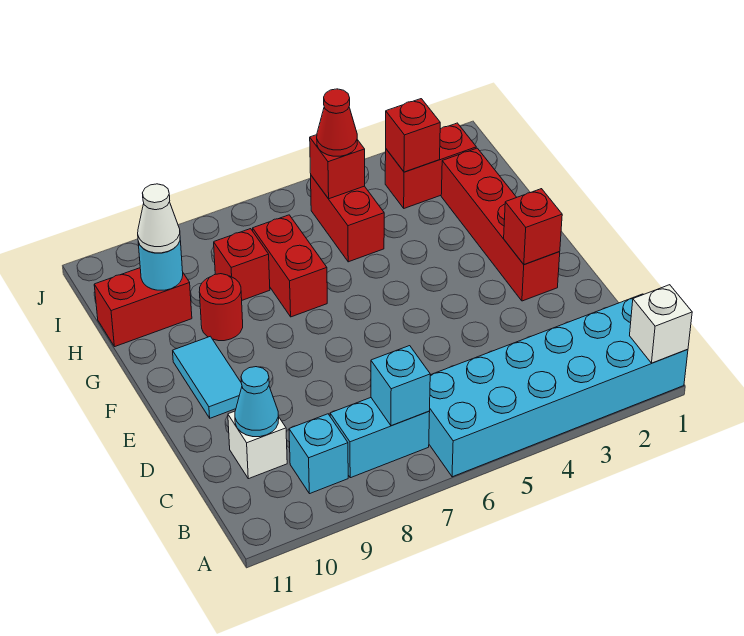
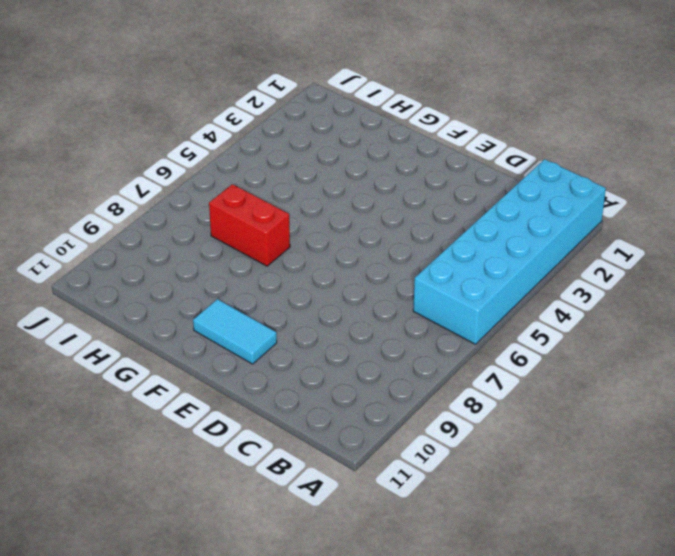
none -> cyan 1x2 brick [330,398,430,478]
none -> cyan 1x1 brick [289,414,348,494]
none -> white 1x1 brick [228,411,287,479]

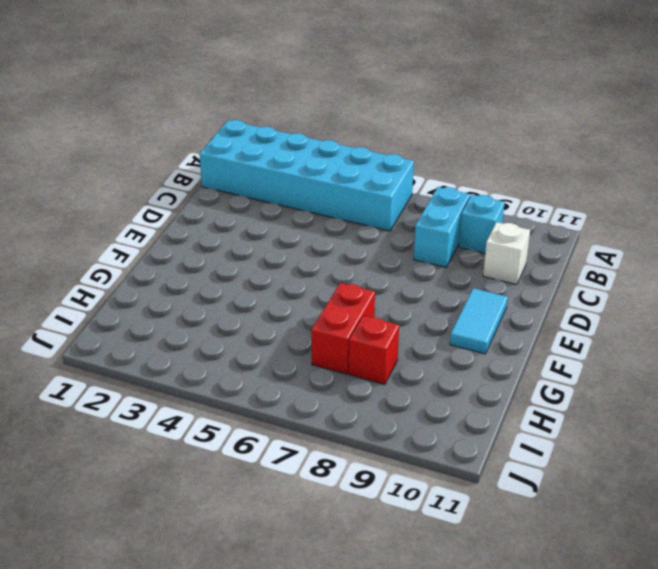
cyan 1x2 brick [414,187,470,267] -> cyan 1x2 brick turned to [330,398,430,478]
none -> red 1x4 brick [441,148,560,301]
none -> red 1x1 round brick [199,274,243,341]
none -> red 1x2 brick [311,176,384,262]

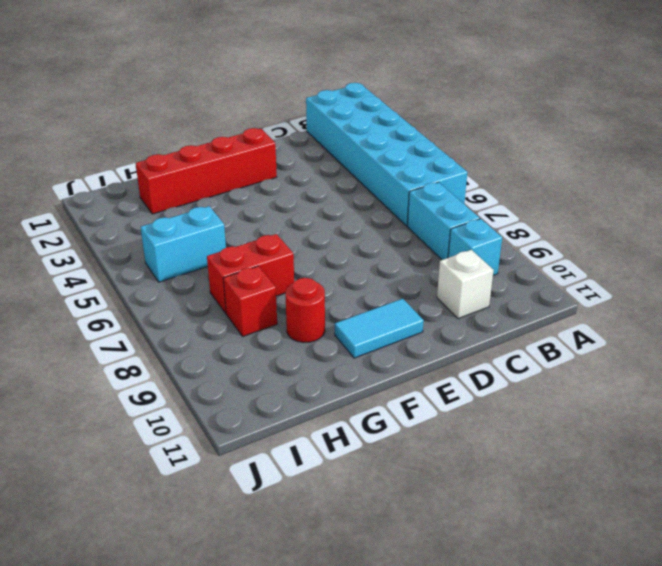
cyan 1x2 brick [141,206,226,282] -> red 1x2 brick [311,176,384,262]
none -> red 1x2 brick [94,268,192,347]
none -> red 1x2 brick [385,123,476,208]
none -> white 1x1 brick [630,285,692,363]

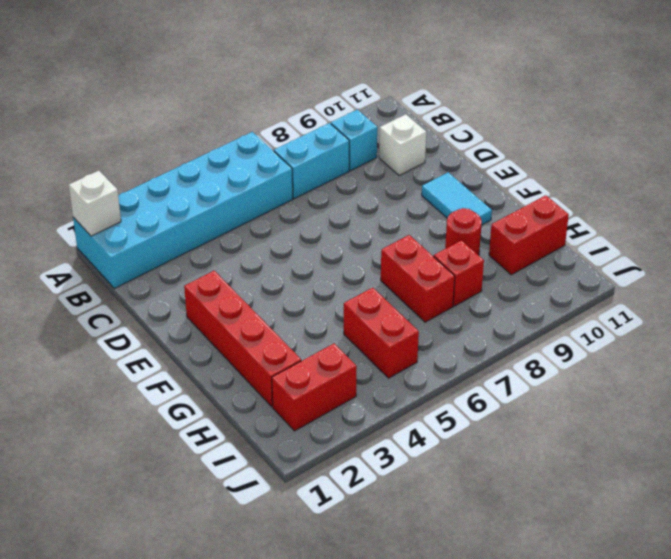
none -> cyan 1x1 brick [371,346,430,426]
none -> cyan 1x1 cone [235,367,279,437]
none -> red 1x1 brick [504,189,562,265]

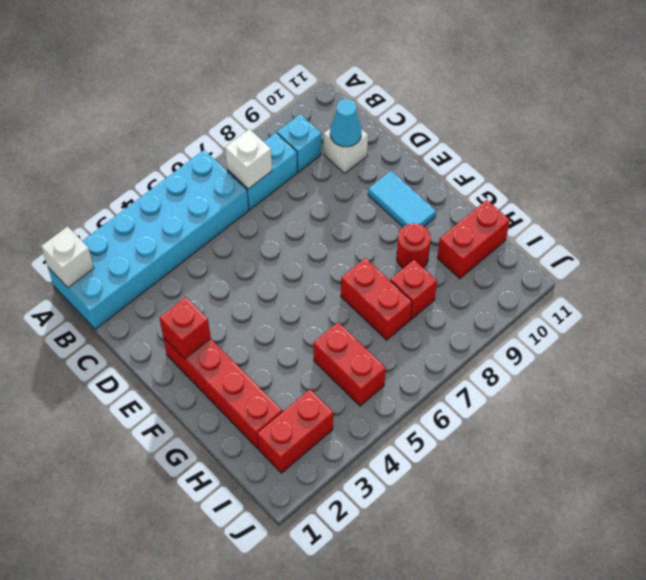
white 1x1 brick [225,129,272,189] -> cyan 1x1 brick [371,346,430,426]
none -> cyan 1x1 round brick [138,241,183,290]
none -> red 1x1 brick [386,99,440,172]
none -> red 1x1 brick [310,135,365,199]

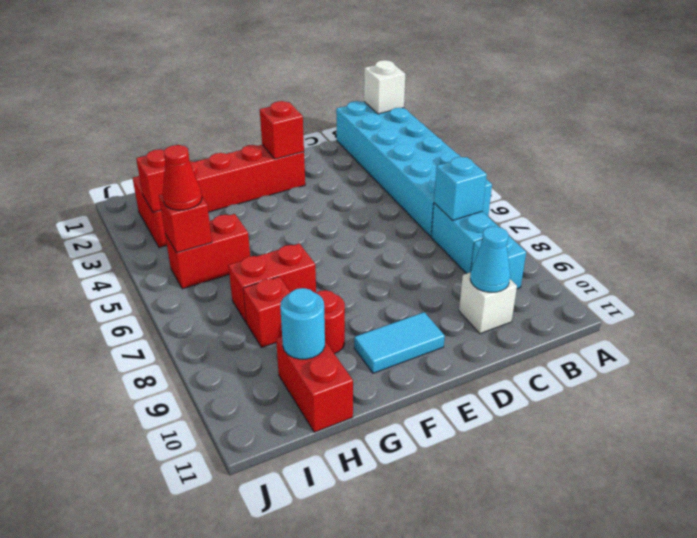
none -> white 1x1 cone [138,184,180,253]

